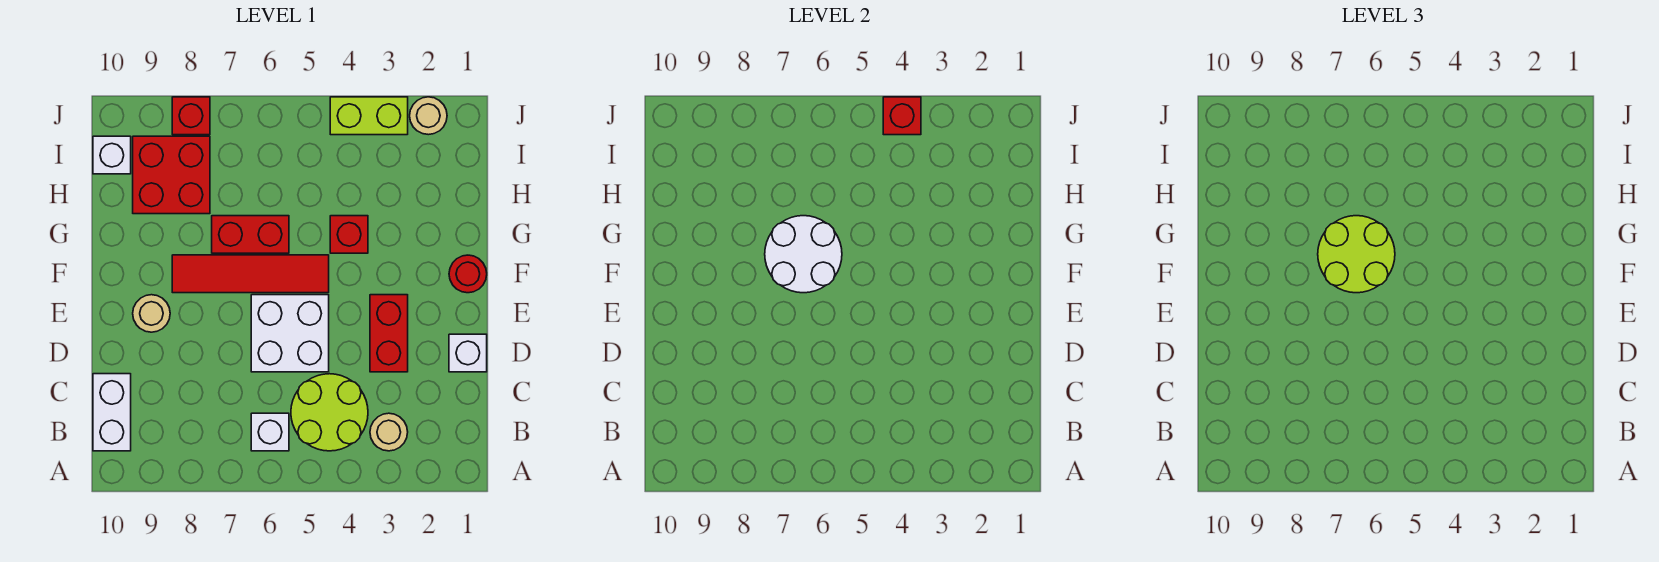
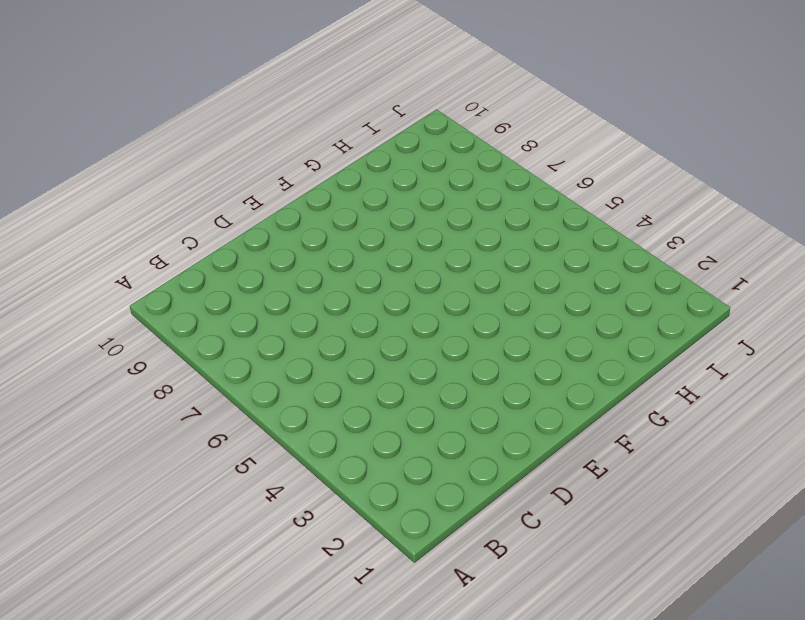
none -> tan 1x1 round brick [370,413,408,451]
none -> lime 2x2 round brick [291,374,368,451]
none -> white 1x1 brick [251,413,289,451]

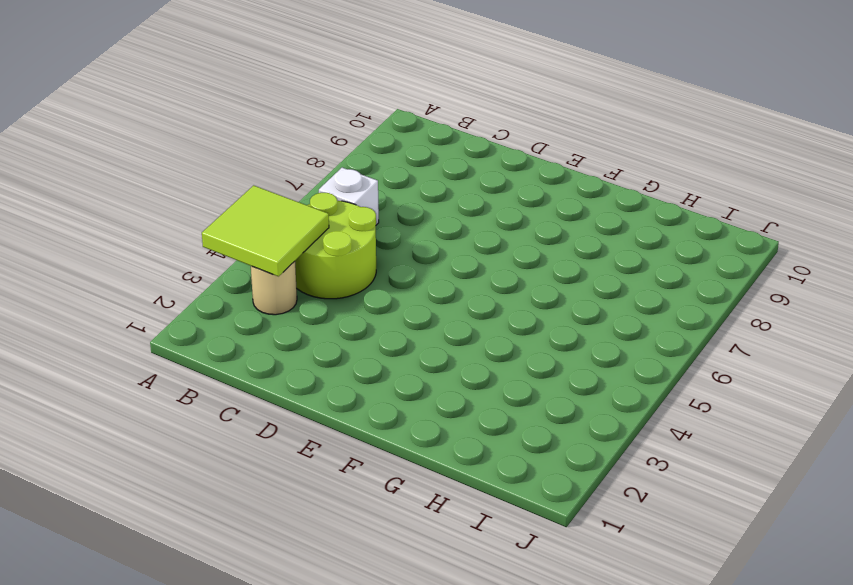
lime 2x2 tile [202,185,329,276] -> none
none -> white 1x2 brick [93,374,131,451]
none -> white 1x1 brick [449,334,487,372]
none -> red 1x2 brick [370,295,408,372]

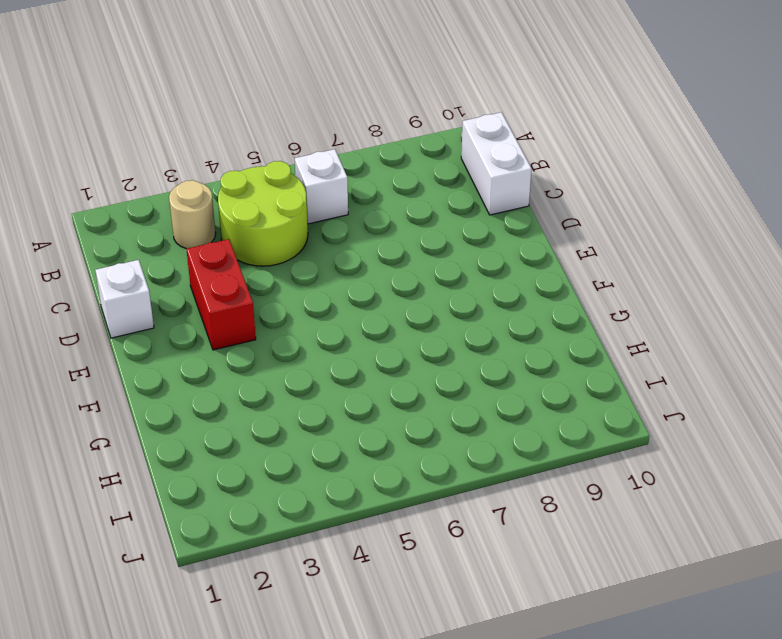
none -> white 2x2 brick [251,295,329,372]
none -> tan 1x1 round brick [133,295,170,332]
none -> red 1x1 round brick [449,255,487,293]

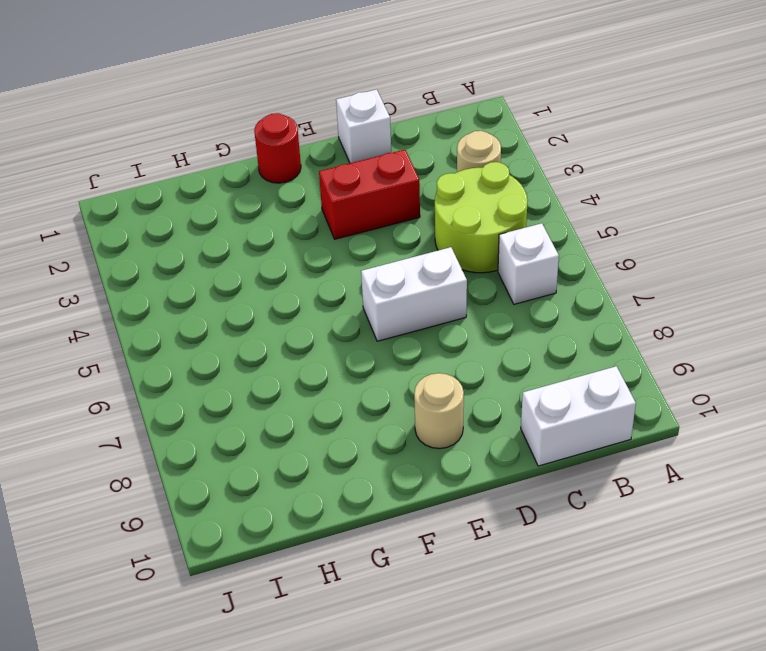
white 1x2 brick [361,247,467,341] -> white 2x2 brick [251,295,329,372]
none -> red 1x4 tile [172,255,329,293]
none -> red 1x1 brick [330,216,368,253]
none -> red 1x2 brick [212,216,289,253]

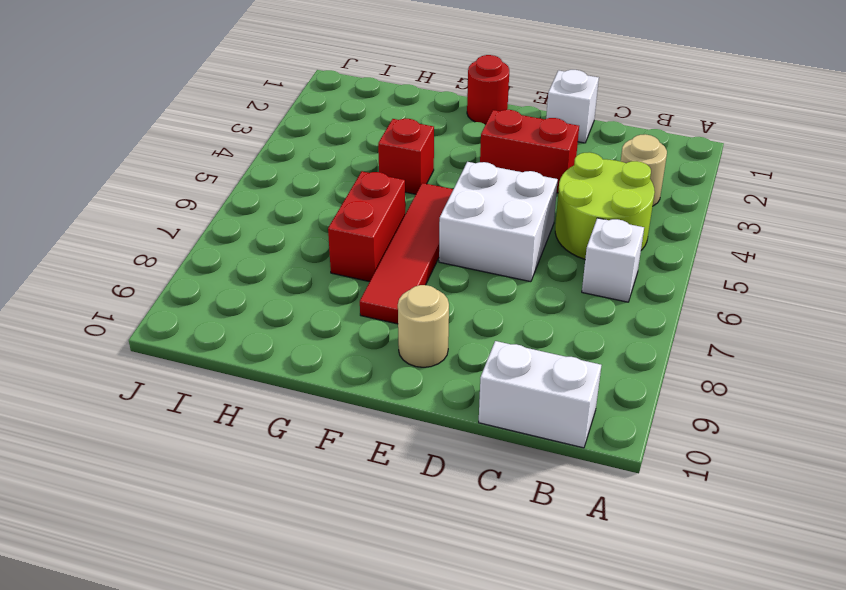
none -> red 2x2 brick [133,136,210,214]
none -> white 1x1 brick [93,136,131,174]
none -> tan 1x1 round brick [410,97,447,135]

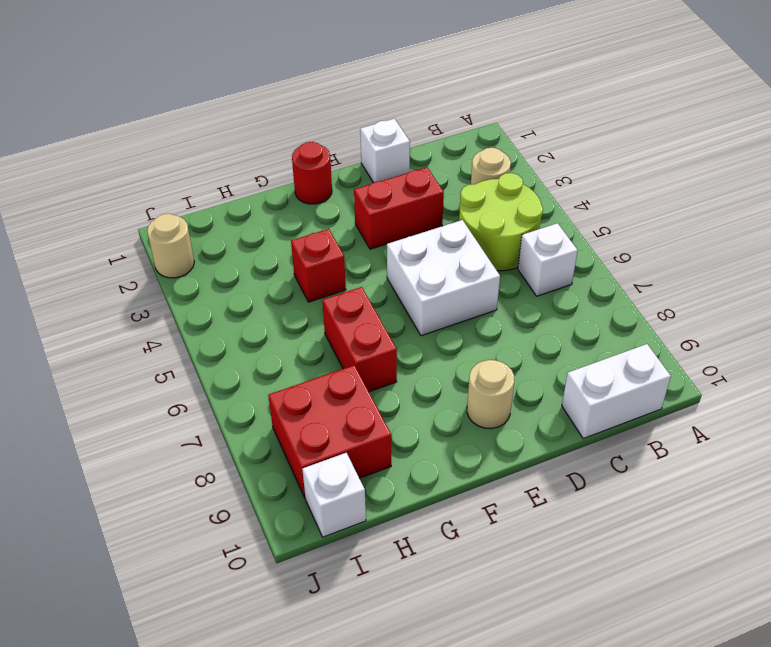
none -> red 1x4 tile [172,255,329,293]
none -> lime 1x2 brick [330,97,408,135]
none -> red 1x1 brick [172,97,210,135]

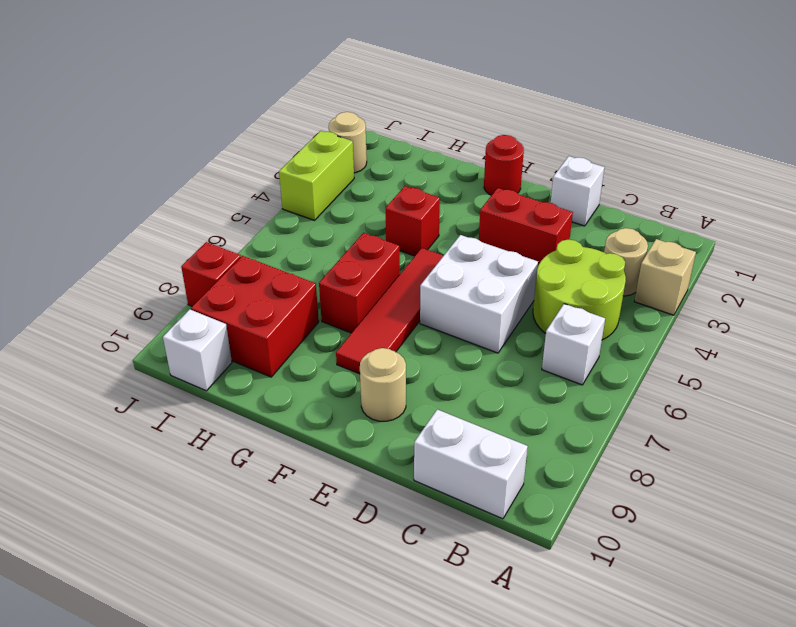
tan 1x1 brick [634,239,696,315] -> none
none -> white 2x2 round brick [765,216,842,293]
none -> red 1x1 brick [883,97,921,135]
none -> lime 2x2 round brick [1318,216,1395,293]

